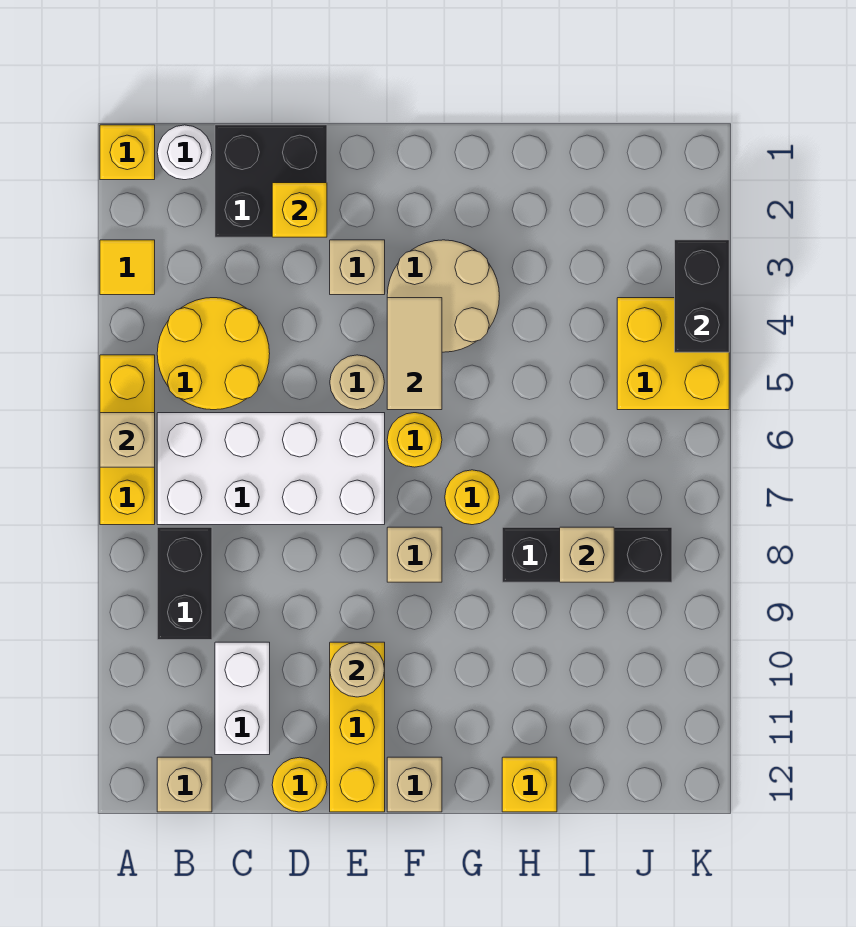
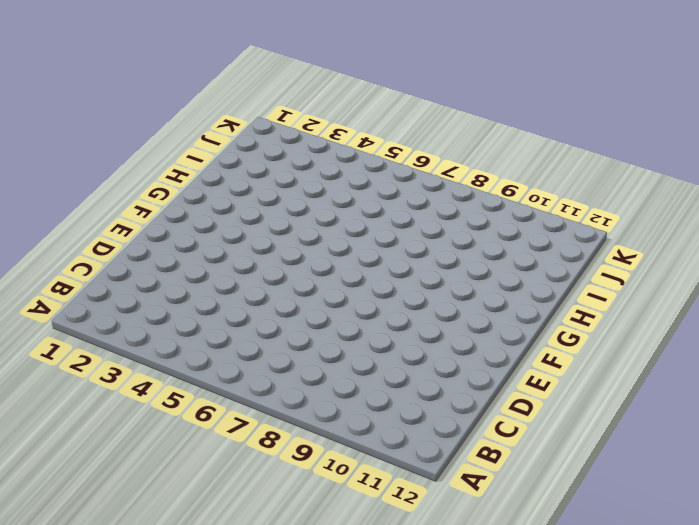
none -> yellow 1x1 brick [100,125,155,180]
none -> yellow 1x1 tile [100,240,155,295]
none -> yellow 1x3 brick [100,355,155,525]

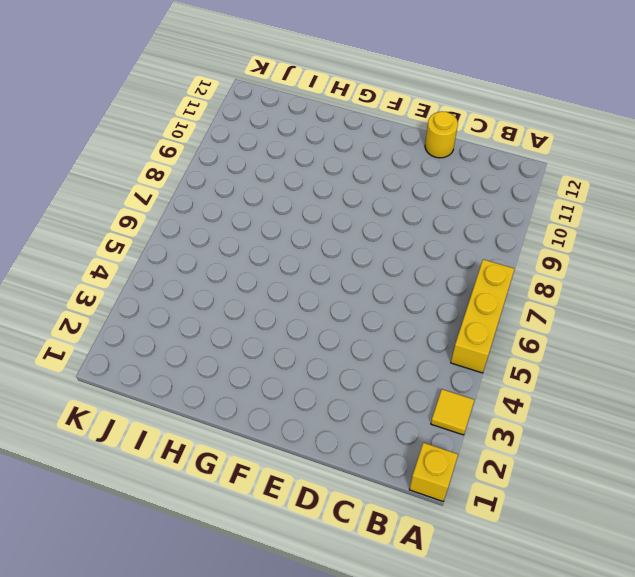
none -> white 1x1 round brick [157,125,212,180]
none -> yellow 2x2 round brick [157,298,270,410]
none -> white 2x4 brick [157,413,385,525]

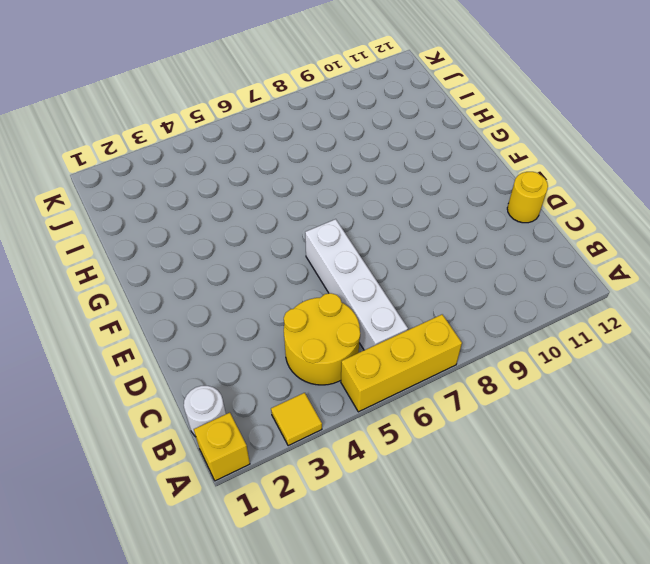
white 1x4 brick [305,219,408,350] -> white 2x4 brick [157,413,385,525]
none -> black 1x2 brick [157,527,212,640]
none -> tan 1x1 brick [157,757,212,812]
none -> black 2x2 brick [215,125,327,237]

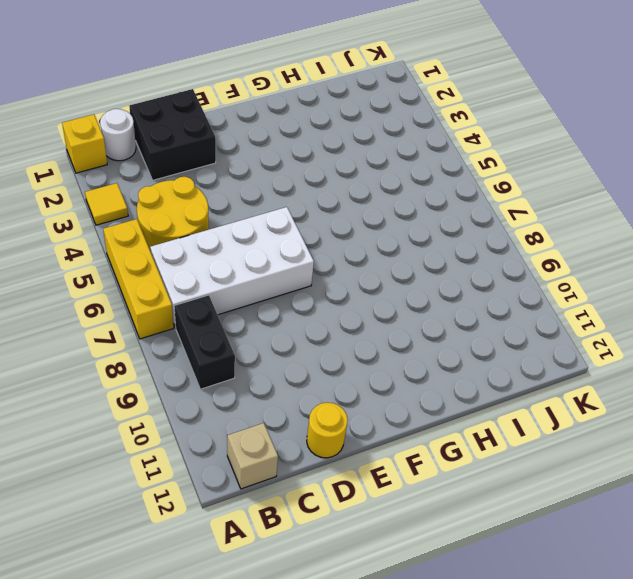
none -> white 1x2 brick [215,642,270,755]
none -> tan 1x1 brick [330,240,385,295]
none -> tan 1x1 round brick [330,355,384,410]

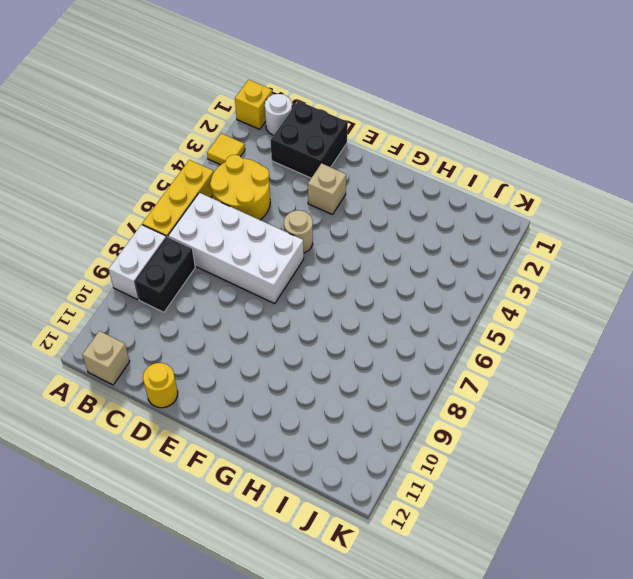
white 1x2 brick [109,225,166,300] -> white 1x2 brick moved to [215,642,270,755]
none -> yellow 1x3 brick [330,642,385,812]
none -> tan 2x2 round brick [387,240,499,352]
none -> yellow 1x1 round brick [387,413,442,467]

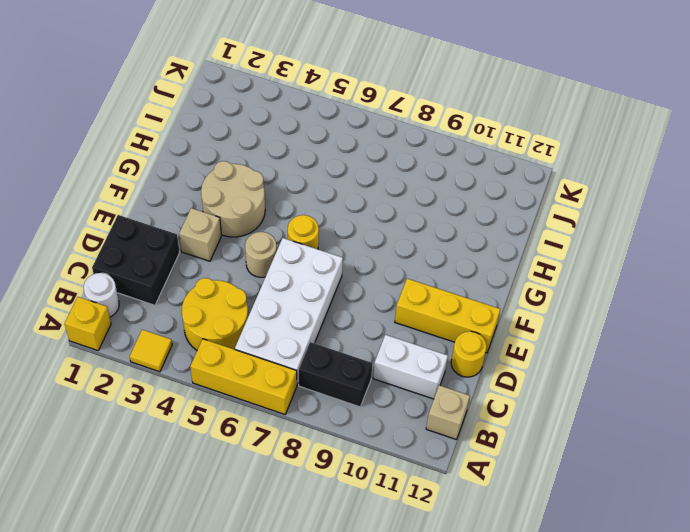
none -> tan 1x1 brick [387,527,442,582]
none -> tan 1x1 brick [387,757,442,812]
none -> yellow 1x1 round brick [445,470,499,525]

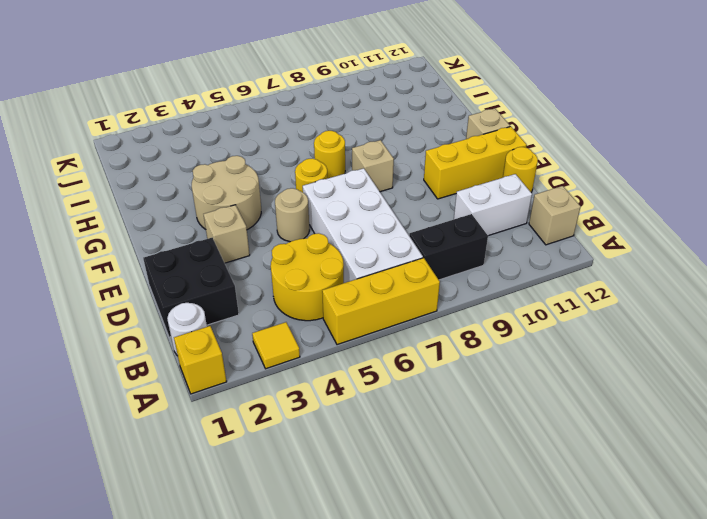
none -> black 1x3 brick [502,527,672,582]
none -> yellow 1x1 brick [502,757,557,812]
none -> yellow 2x2 brick [617,298,729,410]

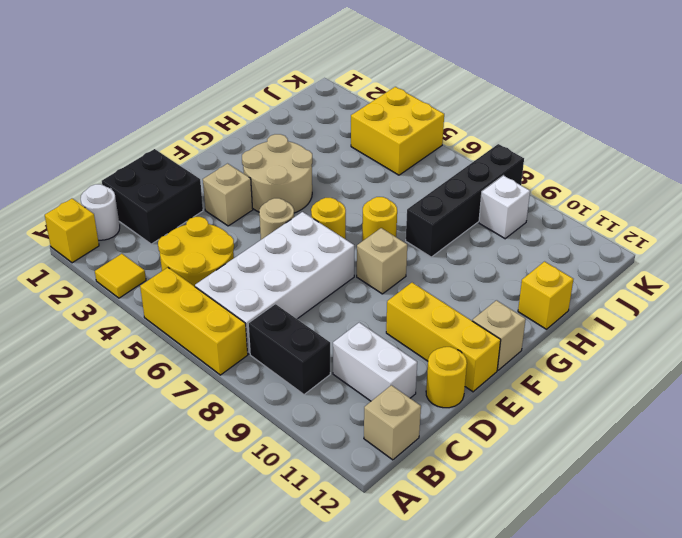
black 1x4 brick [406,144,524,257] -> black 1x3 brick [502,527,672,582]
white 1x1 brick [479,176,530,239] -> none
none -> tan 1x1 brick [100,413,155,467]
none -> yellow 1x1 brick [272,183,327,237]
none -> tan 1x1 round brick [330,642,385,697]

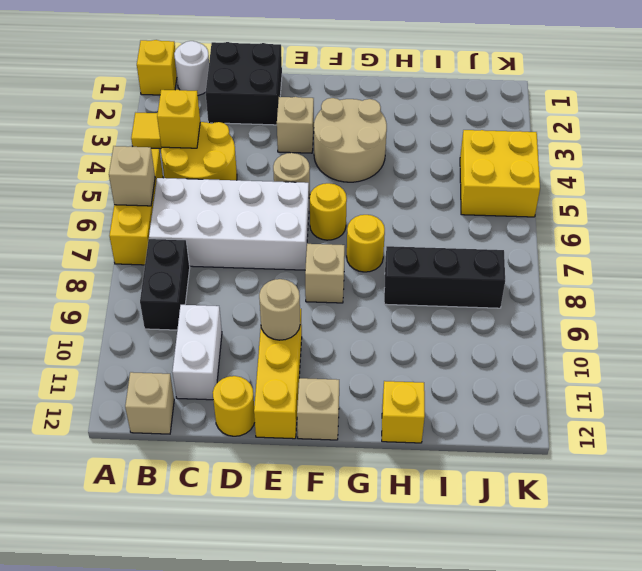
yellow 1x1 brick [157,90,200,148] -> yellow 1x1 brick moved to [272,183,327,237]
none -> tan 1x2 tile [387,298,442,410]
none -> tan 1x1 brick [560,527,614,582]
none -> black 1x2 brick [675,240,729,352]

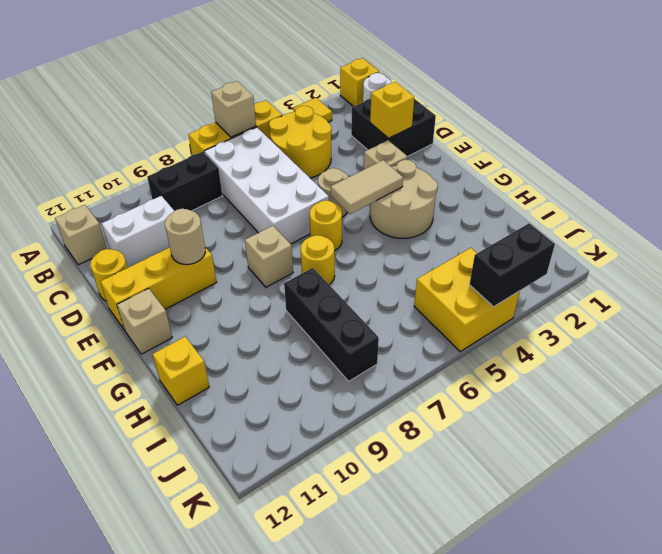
none -> tan 1x1 brick [560,527,614,582]

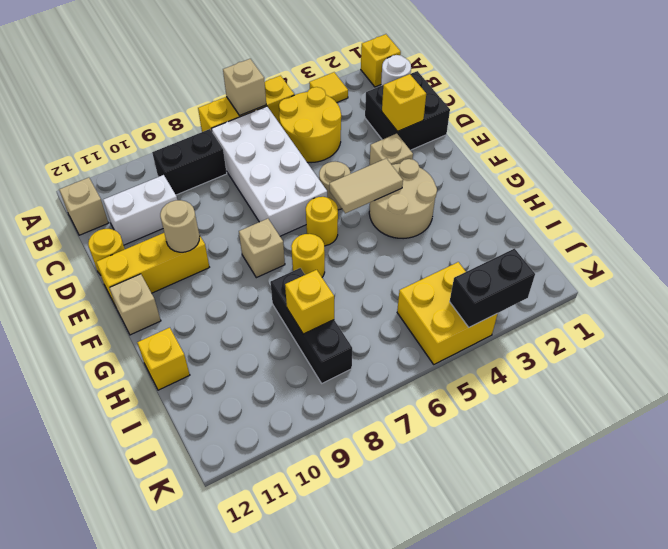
yellow 1x1 brick [285,270,334,334] -> tan 1x1 brick [560,527,614,582]

